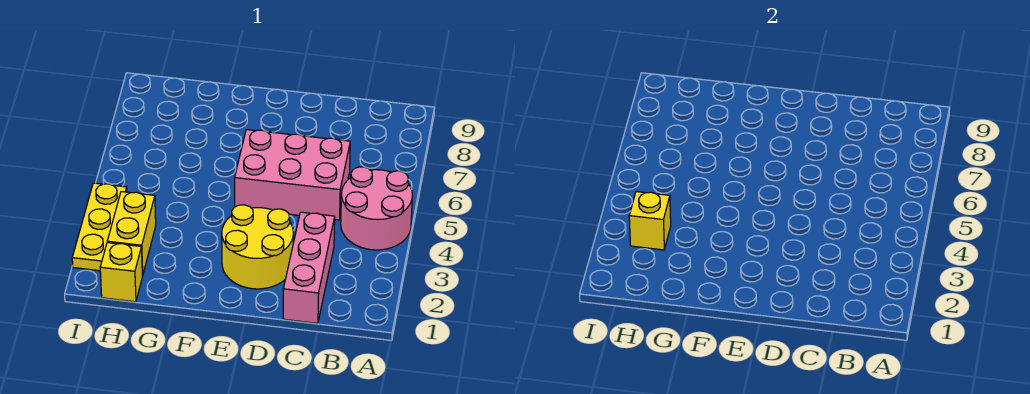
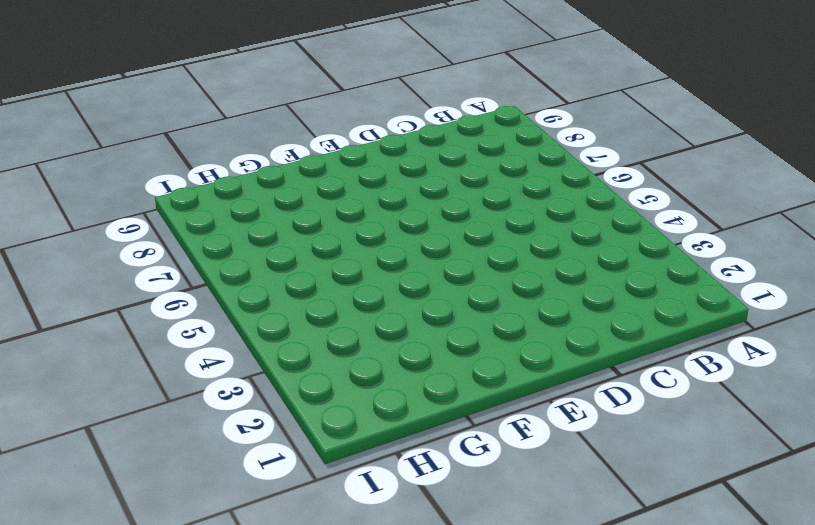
none -> pink 2x2 round brick [341,167,412,250]
none -> pink 1x3 brick [283,212,335,323]

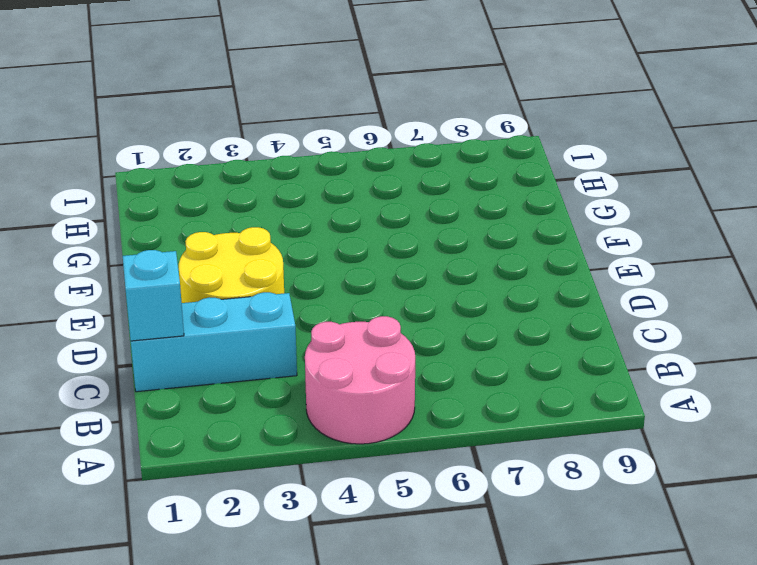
cyan 1x3 brick [131,292,297,392] -> pink 1x3 brick [283,212,335,323]
cyan 1x1 brick [123,250,184,341] -> none
none -> pink 2x3 brick [235,130,350,220]
none -> yellow 1x1 brick [100,243,143,302]

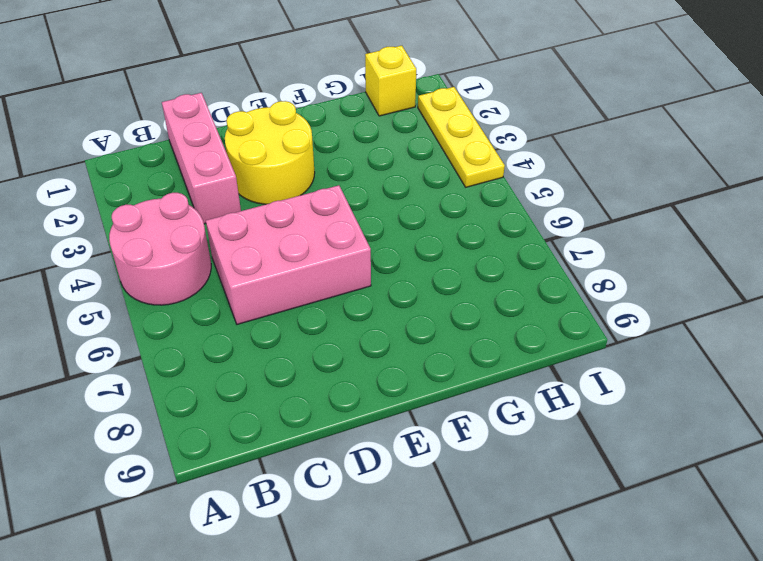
none -> yellow 1x2 brick [107,192,156,275]
none -> yellow 1x1 brick [629,192,671,250]

